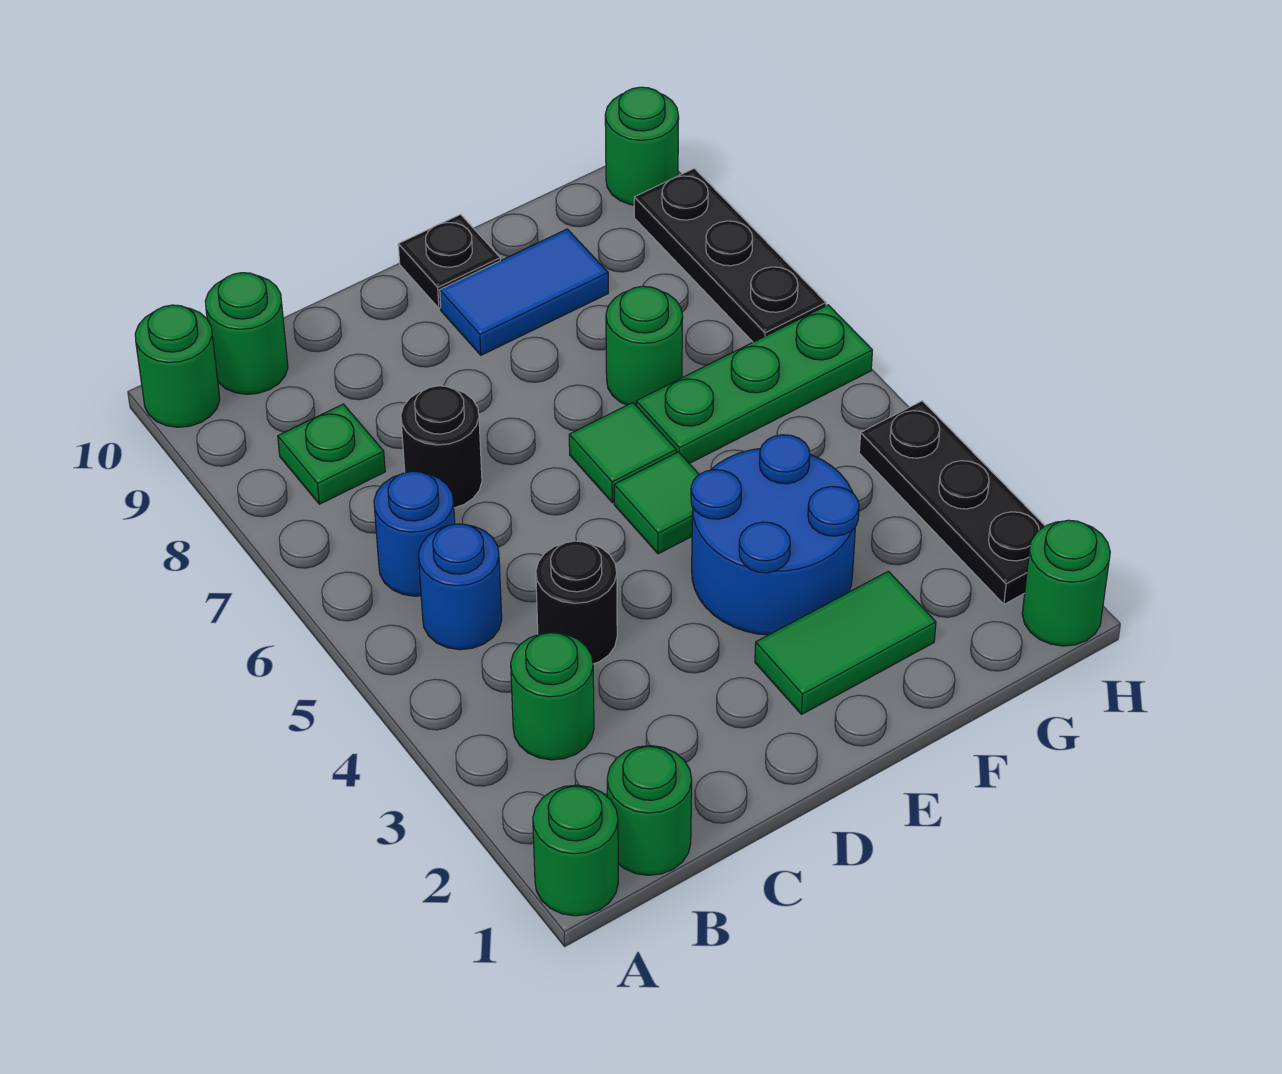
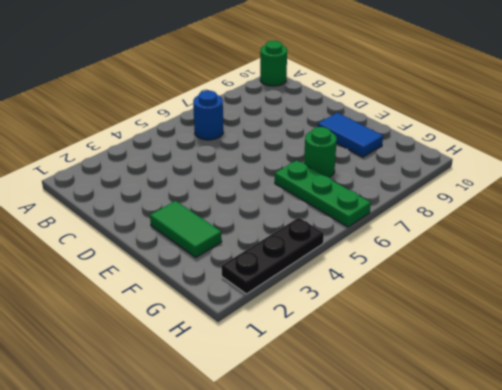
none -> green 1x1 round brick [533,785,618,916]
none -> green 1x1 round brick [607,746,692,875]
none -> green 1x1 round brick [511,632,594,760]

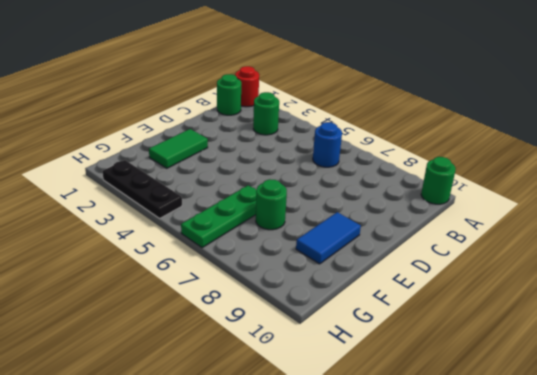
red 1x1 round brick [235,66,259,107] -> green 1x1 round brick [533,785,618,916]
none -> blue 1x1 round brick [419,524,502,650]
none -> green 1x1 plate [278,404,385,504]
none -> green 1x1 round brick [205,273,288,394]

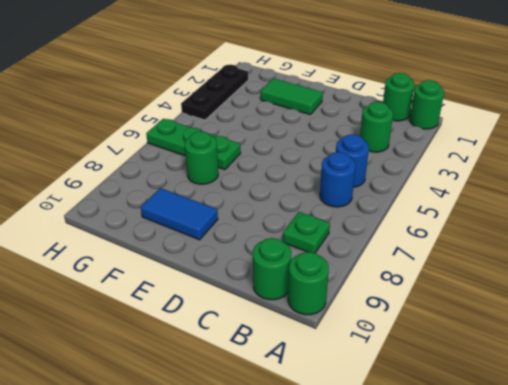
none -> black 1x1 round brick [536,541,617,664]
none -> black 1x1 round brick [401,386,482,508]
none -> blue 2x2 round brick [691,435,859,635]

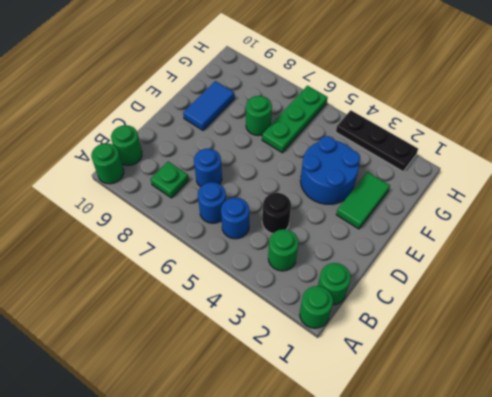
blue 1x1 round brick [194,149,222,187] -> black 1x1 round brick [401,386,482,508]
none -> green 1x1 tile [614,452,699,554]
none -> green 1x1 tile [569,403,676,503]
none -> black 1x1 plate [398,215,500,308]

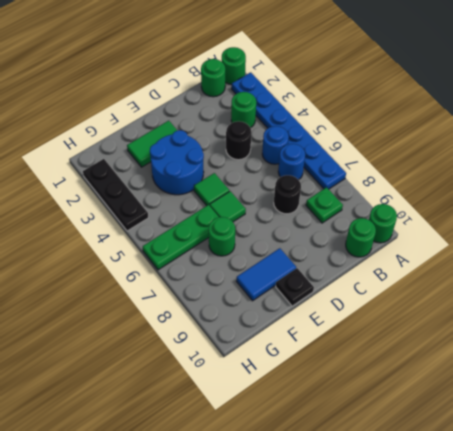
blue 1x6 plate [232,72,346,189] -> none
none -> green 1x1 round brick [1022,520,1110,646]
none -> black 1x3 plate [634,168,826,342]
none -> green 1x1 round brick [605,87,679,205]

